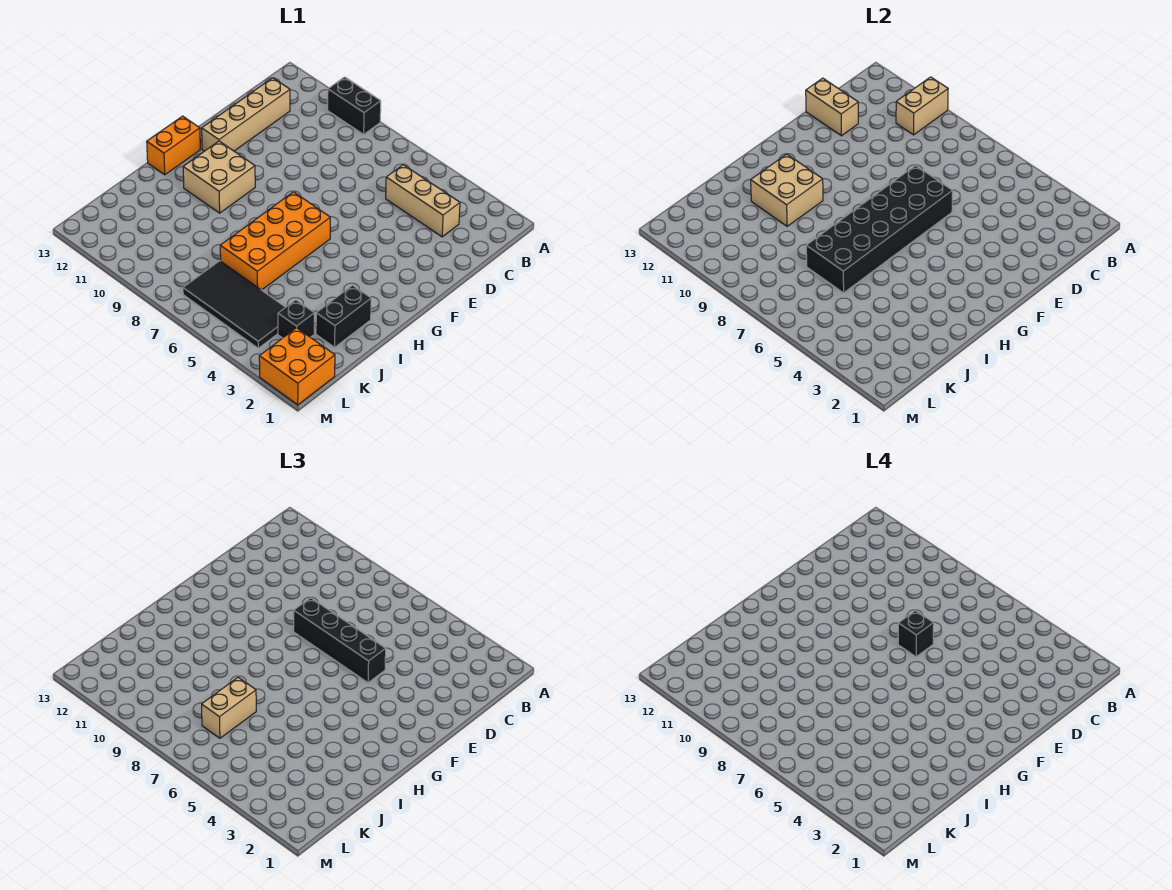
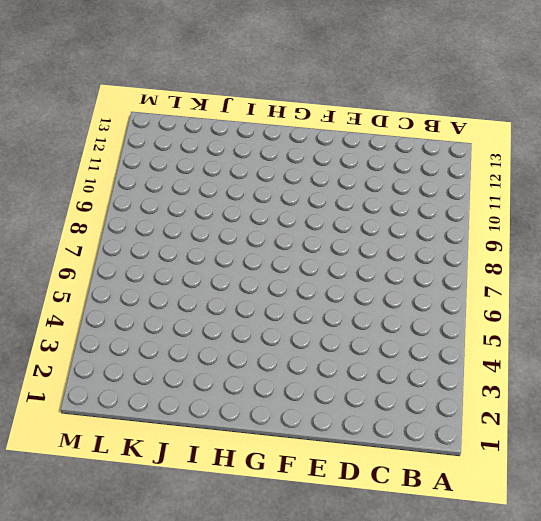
none -> black 1x2 brick [328,77,381,134]
none -> tan 1x3 brick [386,165,460,237]
none -> tan 1x4 brick [202,78,290,151]

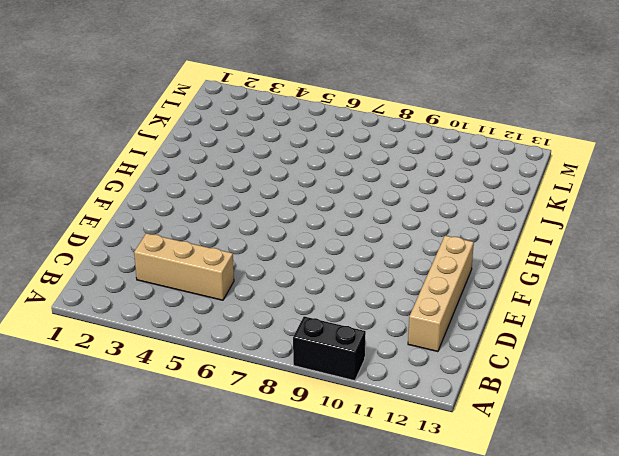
none -> orange 2x4 brick [220,192,330,290]
none -> tan 2x2 brick [183,141,255,213]
none -> orange 1x2 brick [147,116,200,175]

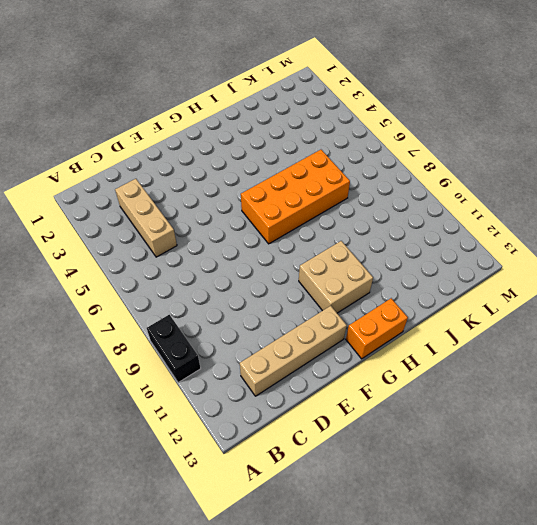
none -> black 1x2 brick [316,285,371,347]
none -> black 1x1 brick [278,300,314,338]
none -> black 2x4 tile [183,261,285,348]

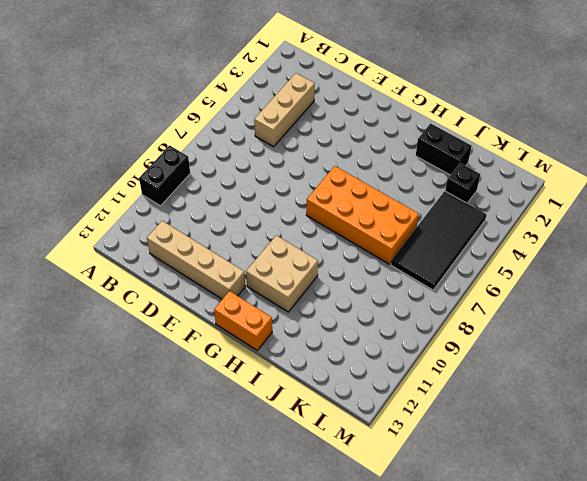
none -> orange 2x2 brick [259,328,335,405]
none -> tan 1x2 brick [896,77,948,135]
none -> tan 1x2 brick [806,78,858,136]

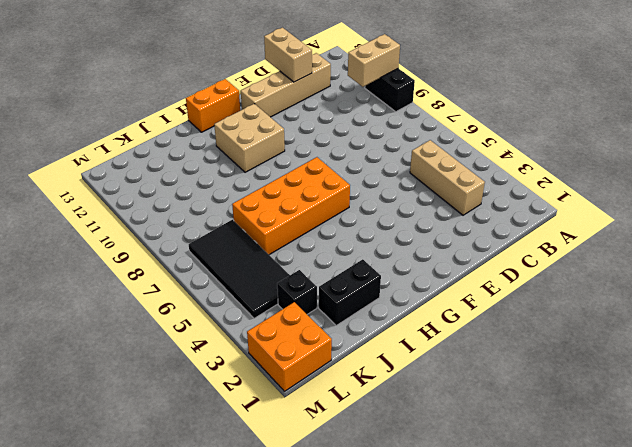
none -> black 2x6 brick [806,166,953,293]
none -> tan 2x2 brick [751,154,823,226]
none -> black 1x4 brick [294,598,386,683]

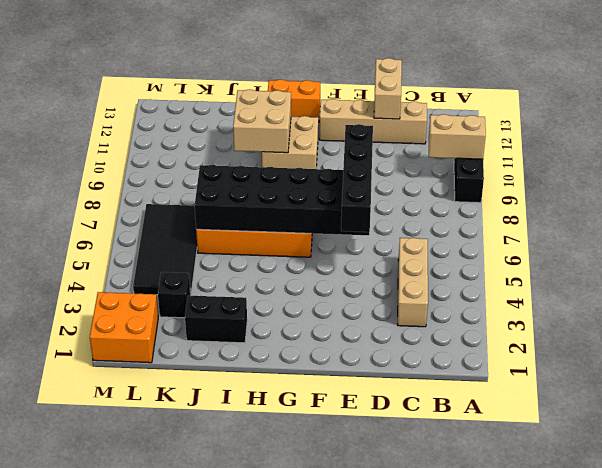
none -> tan 1x2 brick [202,677,256,738]
none -> black 1x1 brick [898,611,934,657]

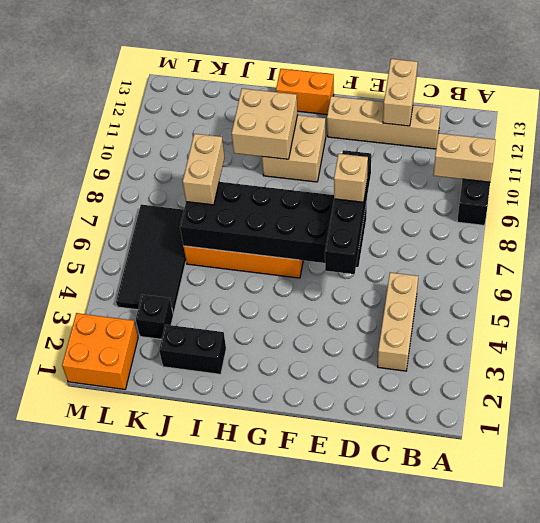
tan 1x1 brick [334,154,368,202] -> black 1x1 brick [898,611,934,657]
tan 1x2 brick [183,134,225,205] -> tan 1x2 brick turned to [202,677,256,738]

